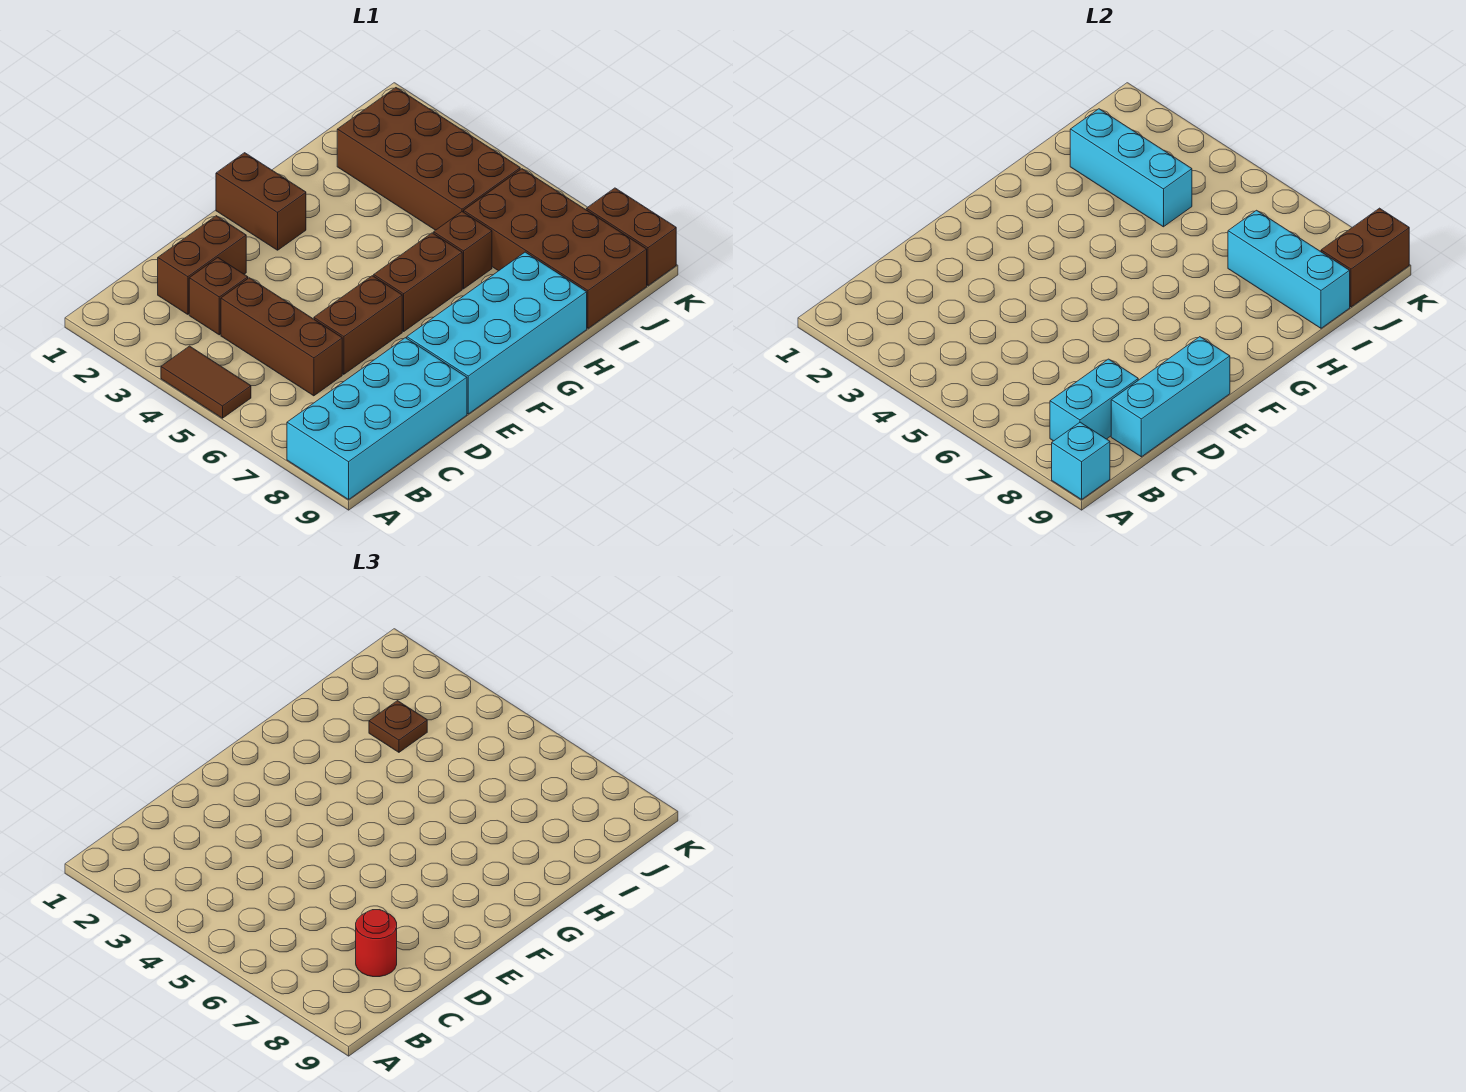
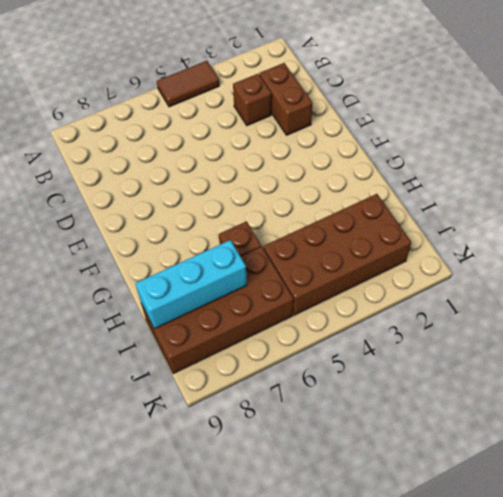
none -> cyan 2x4 brick [287,338,467,499]
none -> brown 1x3 brick [221,278,342,396]
none -> brown 1x2 brick [314,276,402,374]

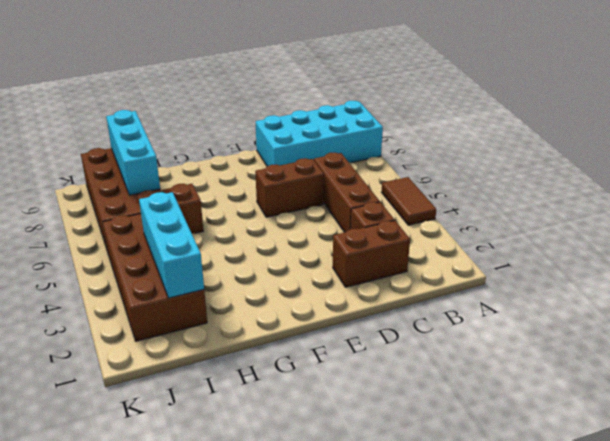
none -> cyan 2x4 brick [407,252,587,414]
none -> brown 1x2 brick [216,153,306,250]
none -> brown 1x2 brick [374,233,462,331]

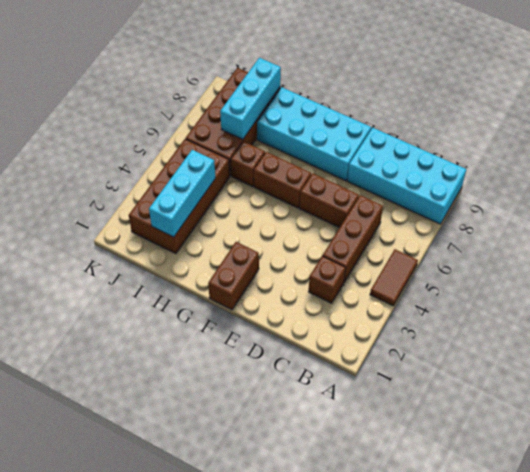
none -> brown 1x2 brick [158,216,246,314]
none -> brown 1x2 brick [586,188,676,285]
none -> cyan 1x1 brick [1052,422,1110,499]

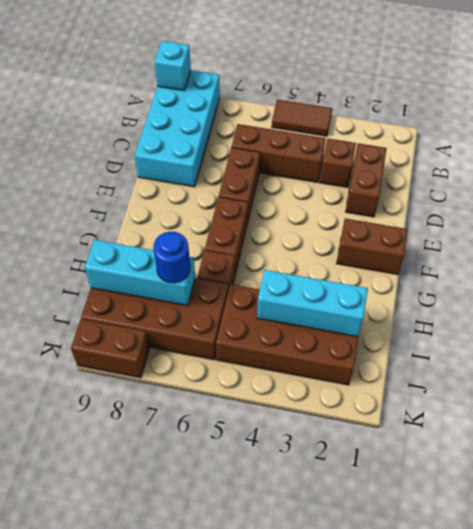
blue 1x1 round brick [153,232,190,283] -> none
none -> cyan 2x4 brick [407,252,587,414]
none -> cyan 1x2 brick [1050,359,1138,441]
none -> cyan 1x3 brick [1111,337,1230,457]

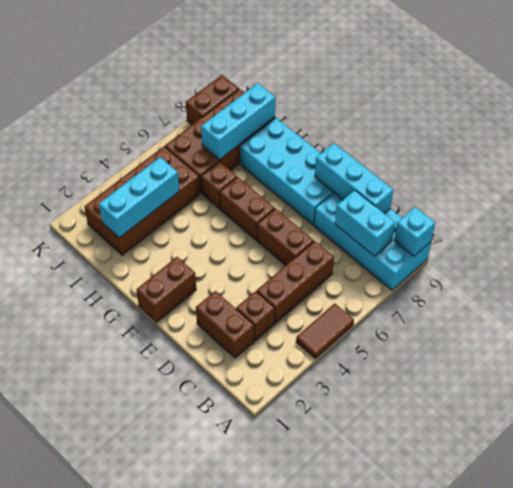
none -> brown 1x2 brick [1321,208,1409,307]
none -> red 1x1 round brick [356,910,397,977]
none -> brown 1x1 plate [369,701,427,752]

